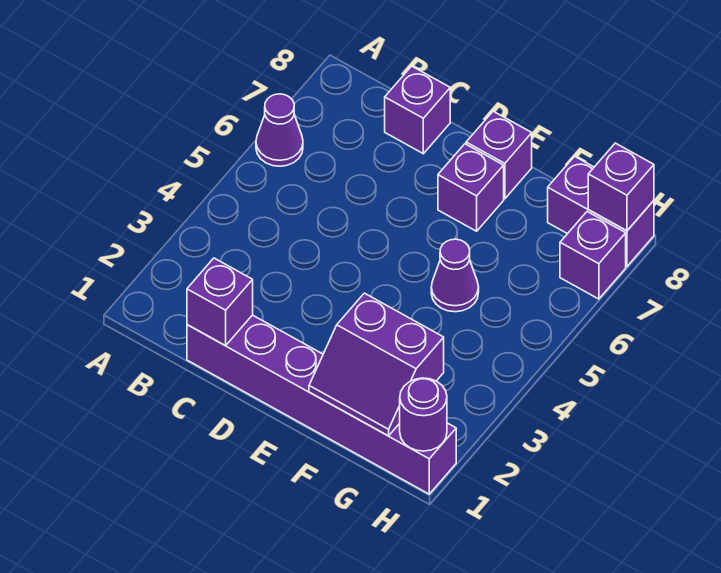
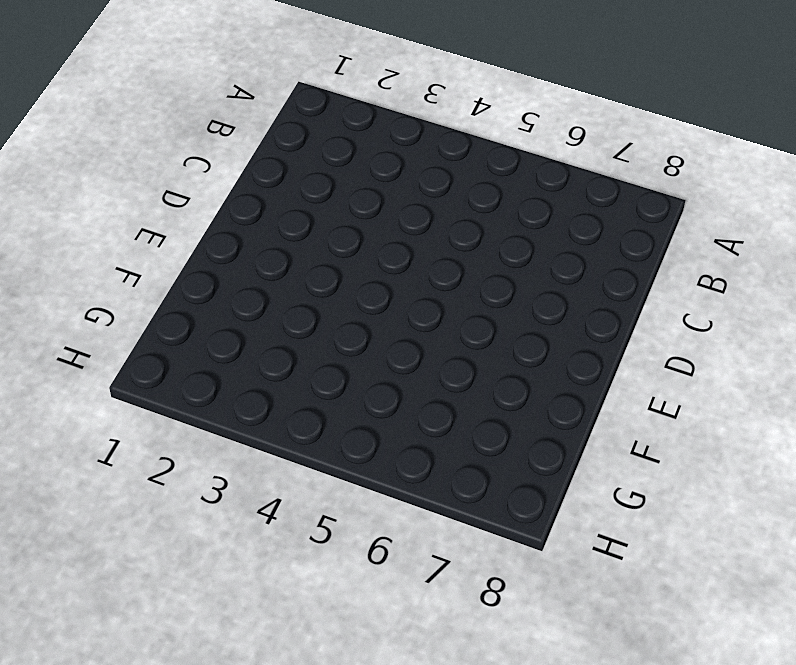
none -> purple 1x1 cone [256,94,303,166]
none -> purple 1x6 brick [187,315,456,494]
none -> purple 1x1 brick [385,66,450,154]

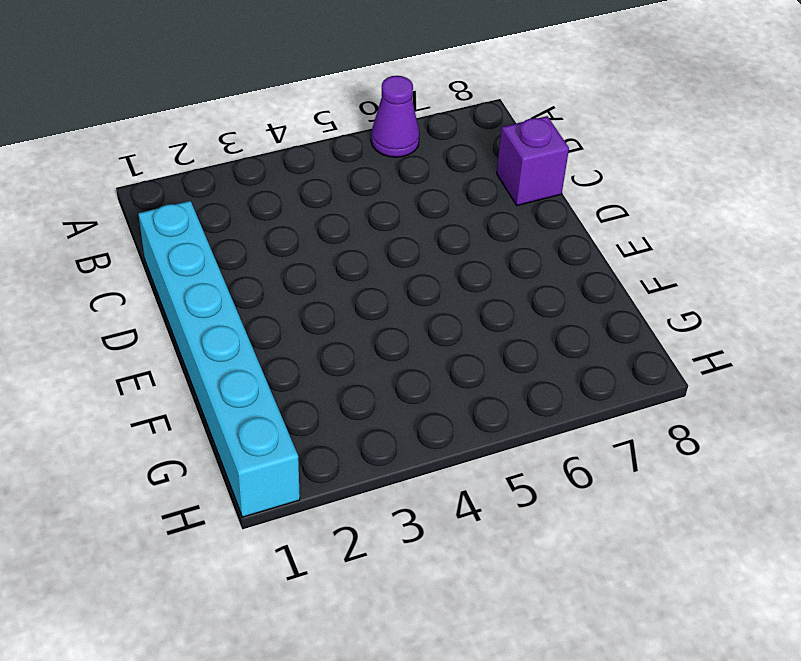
cyan 1x6 brick [138,201,300,517] -> purple 1x6 brick [187,315,456,494]
none -> purple 1x1 brick [438,144,504,231]
none -> purple 1x1 brick [466,111,532,199]
none -> purple 1x1 cone [431,239,479,312]

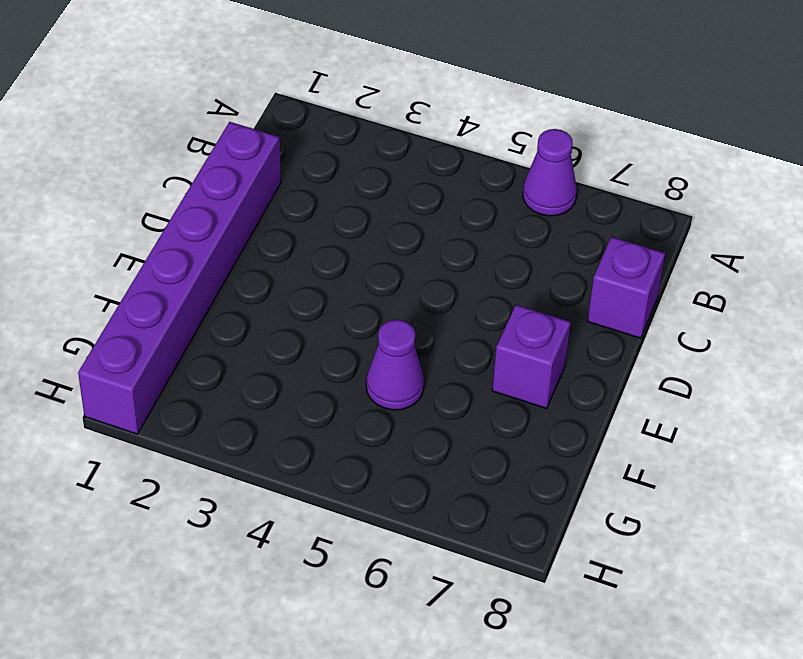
none -> purple 1x1 brick [466,111,532,199]
none -> purple 1x2 brick [548,156,654,266]
none -> purple 1x1 brick [560,212,626,299]

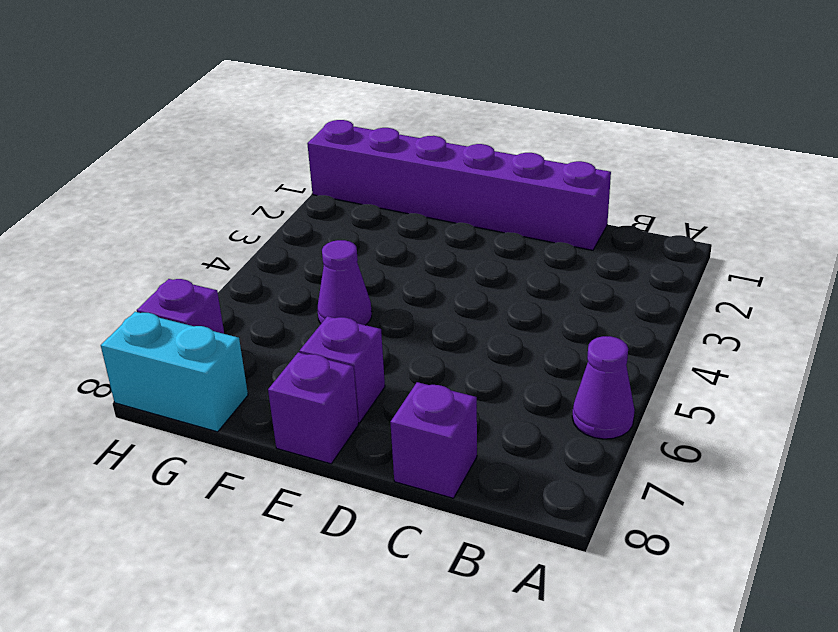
cyan 1x2 brick [101,312,248,432] -> purple 1x2 brick [548,156,654,266]
none -> purple 1x1 brick [187,258,253,346]
none -> purple 2x2 slope [309,293,444,436]
none -> purple 1x1 round brick [400,378,447,451]

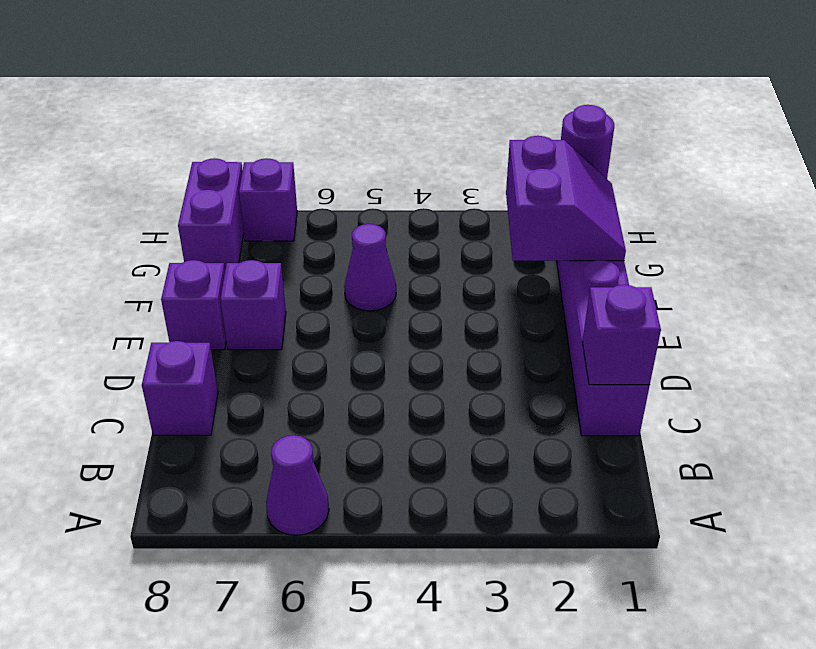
none -> purple 1x1 brick [588,143,654,231]

